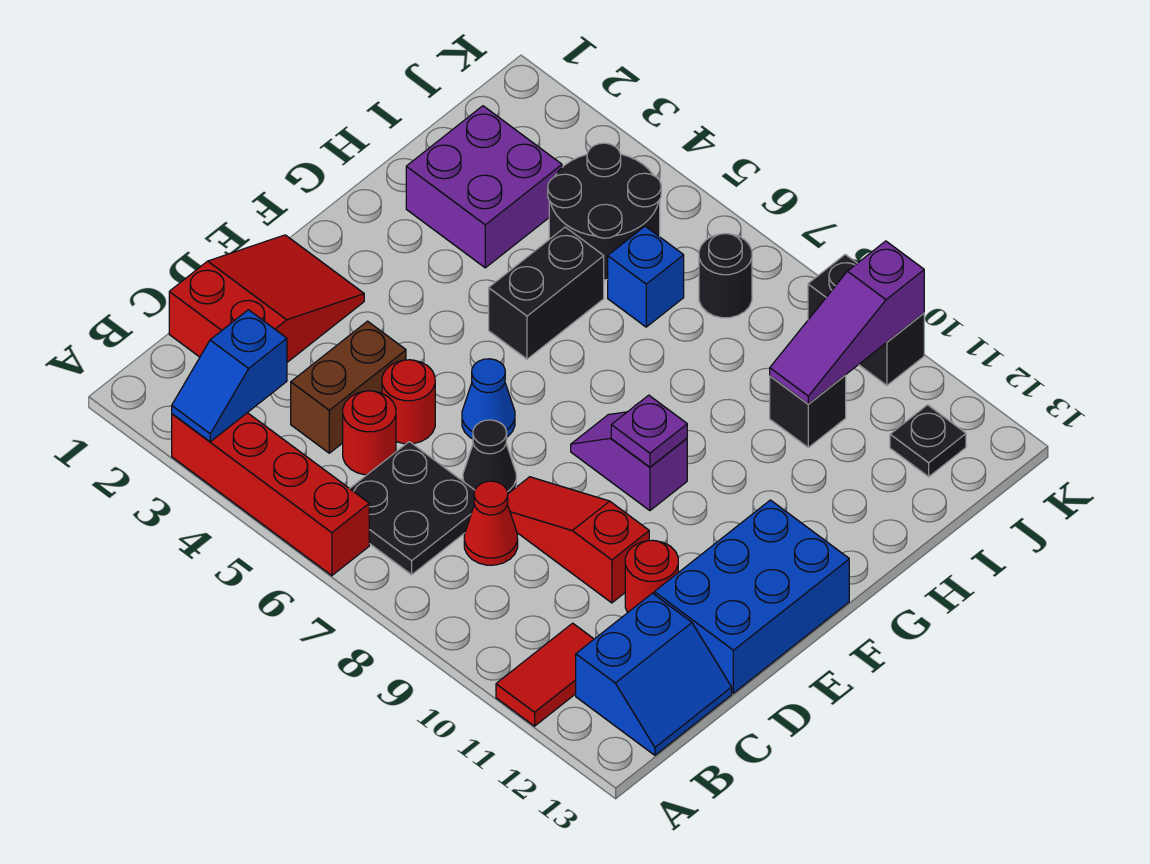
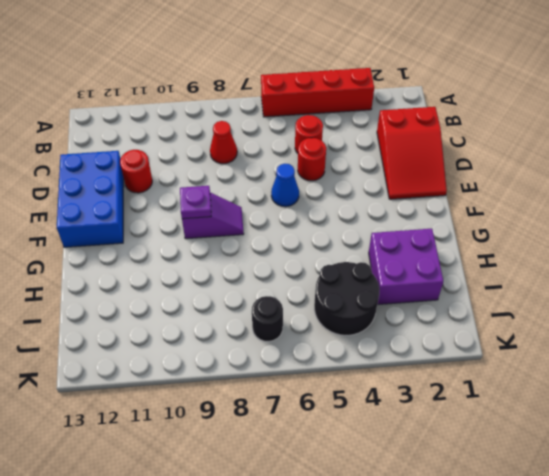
none -> red 1x2 tile [496,623,594,726]
none -> black 2x2 plate [350,442,475,575]
none -> blue 2x2 slope [576,593,732,755]

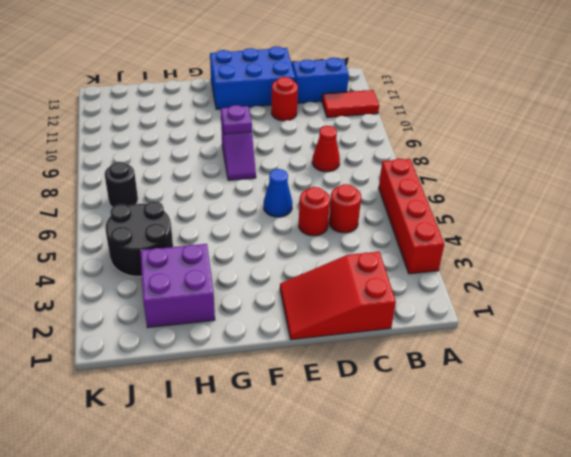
none -> black 2x2 plate [350,442,475,575]
none -> brown 1x2 brick [291,321,406,453]
none -> black 1x1 cone [463,420,516,493]

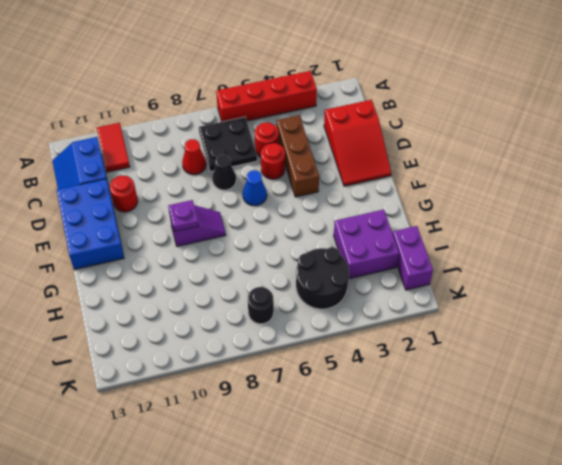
brown 1x3 brick [277,115,319,197] -> brown 1x2 brick [291,321,406,453]
purple 1x2 brick [393,226,433,290] -> none
none -> red 1x3 slope [507,477,649,603]
none -> black 1x2 brick [489,227,604,359]
none -> blue 1x1 brick [608,226,684,327]

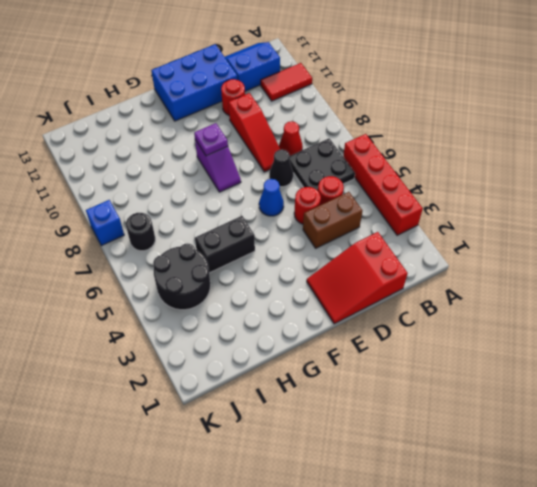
blue 1x1 brick [86,200,124,246] -> blue 1x1 brick moved to [608,226,684,327]
none -> purple 2x2 brick [406,106,562,268]
none -> black 1x1 brick [770,375,846,447]
none -> black 1x1 plate [890,405,966,477]

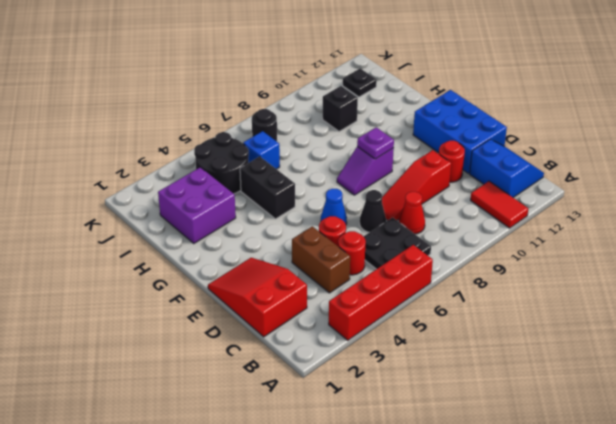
none -> black 1x2 brick [808,254,924,385]
none -> blue 1x2 slope [172,310,287,442]
none -> purple 1x3 slope [770,241,924,404]

